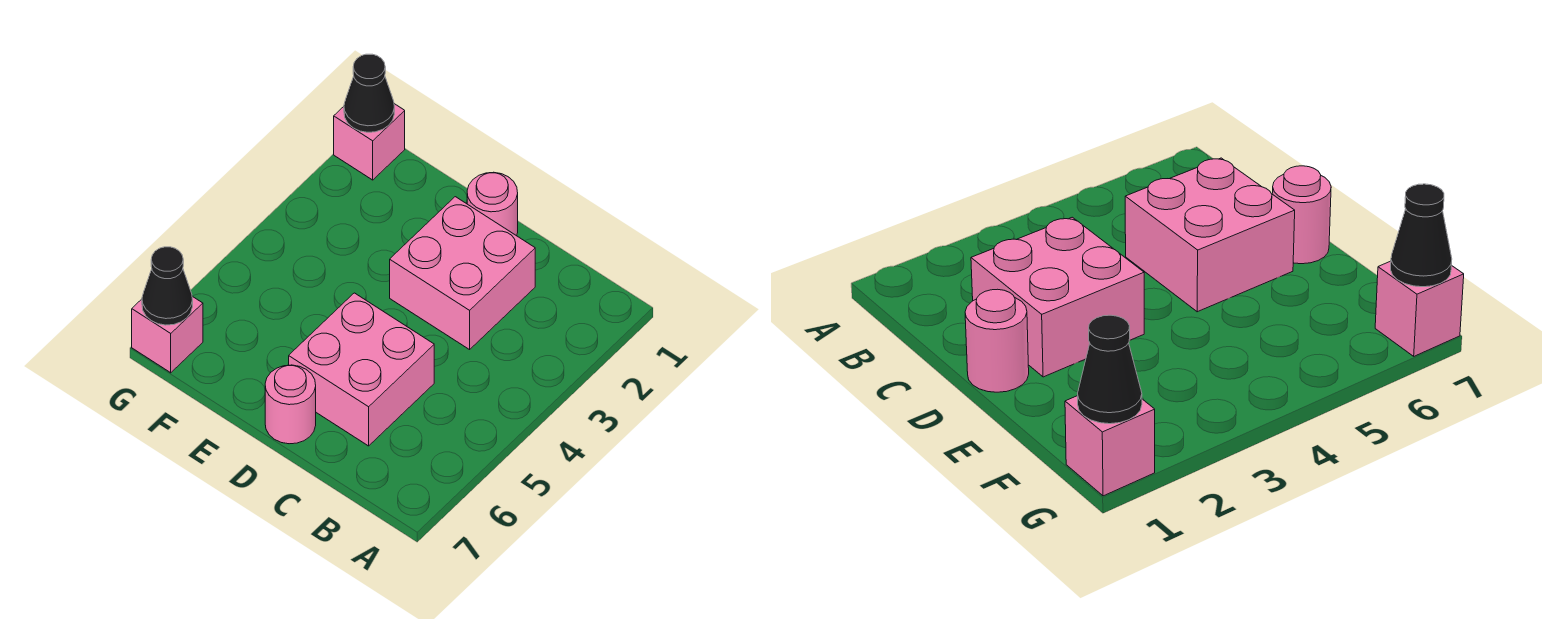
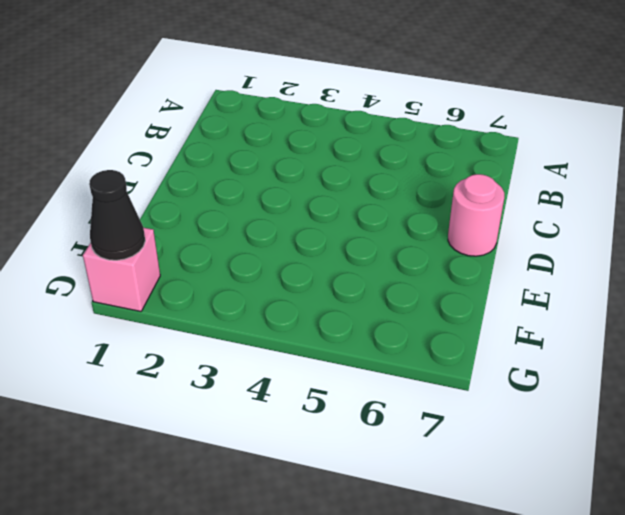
none -> pink 2x2 brick [390,197,535,350]
none -> pink 2x2 brick [289,293,434,446]

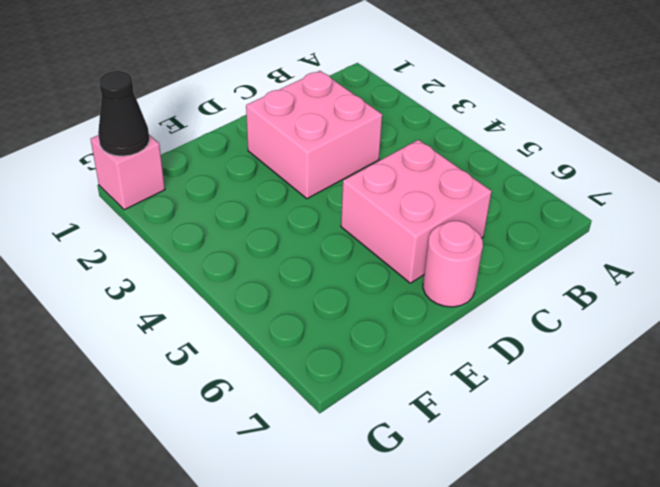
none -> pink 1x1 round brick [467,172,518,236]
none -> pink 1x1 brick [132,296,203,373]

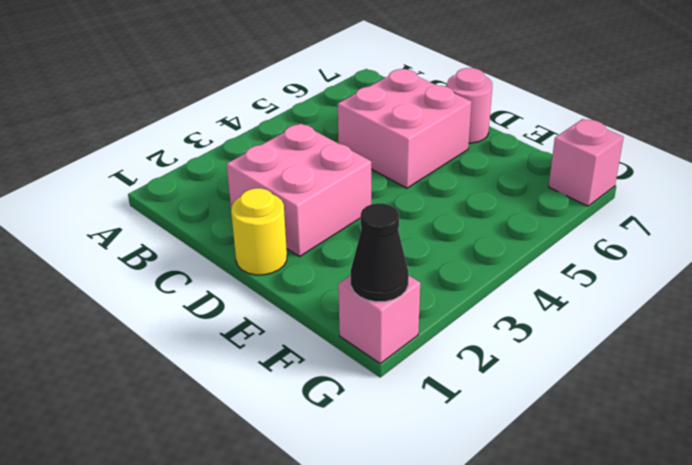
yellow 1x1 round brick [231,188,287,275] -> pink 1x1 round brick [467,172,518,236]
none -> black 1x1 cone [142,247,193,325]

